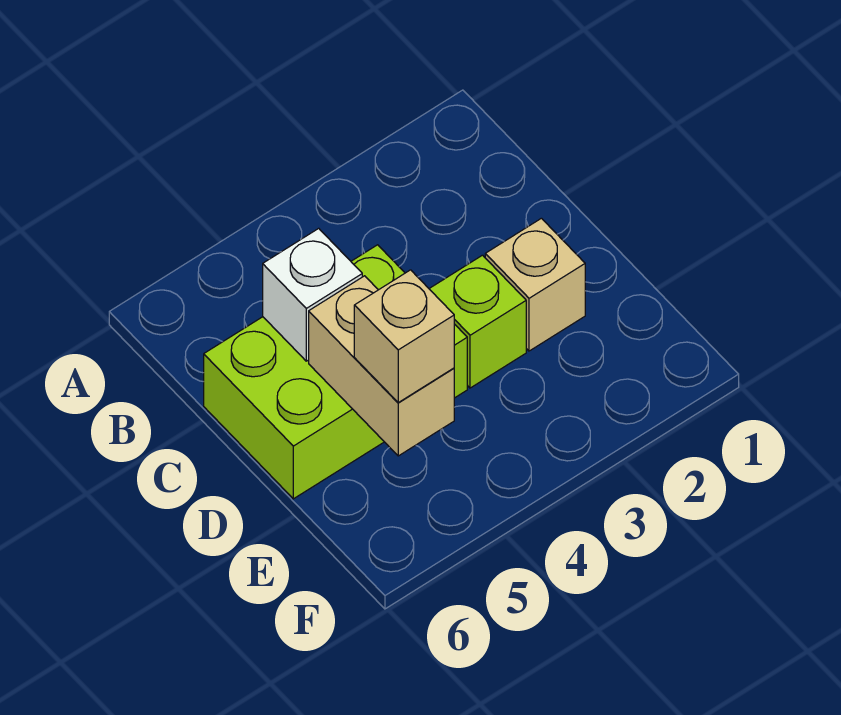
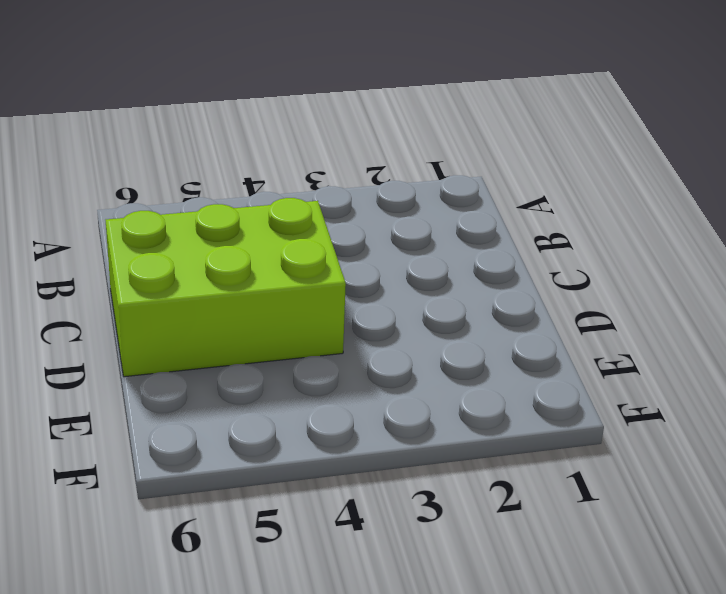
none -> tan 1x1 brick [485,218,585,351]
none -> lime 1x1 brick [429,255,526,388]

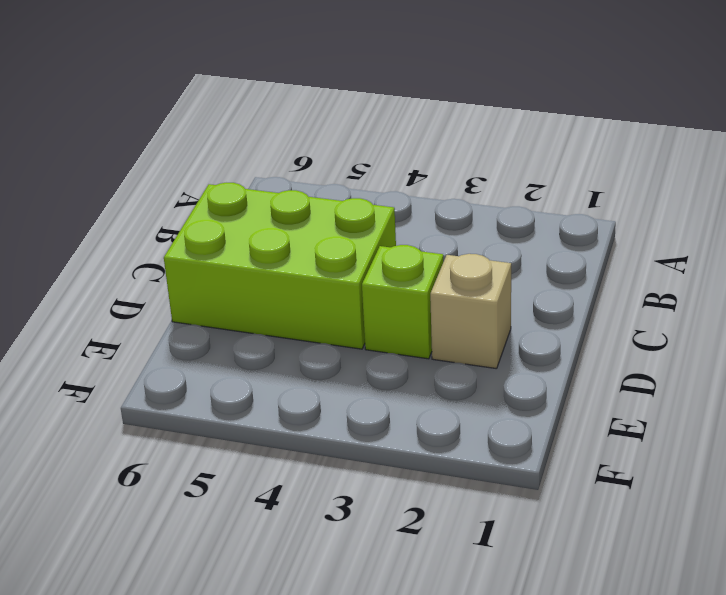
none -> white 1x1 brick [263,228,362,361]
none -> tan 1x2 brick [309,276,454,456]

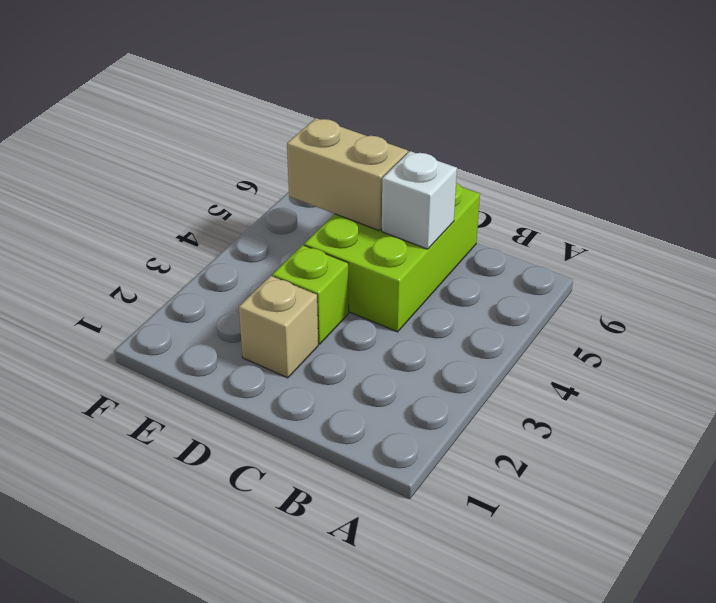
none -> tan 1x1 brick [354,270,454,402]

